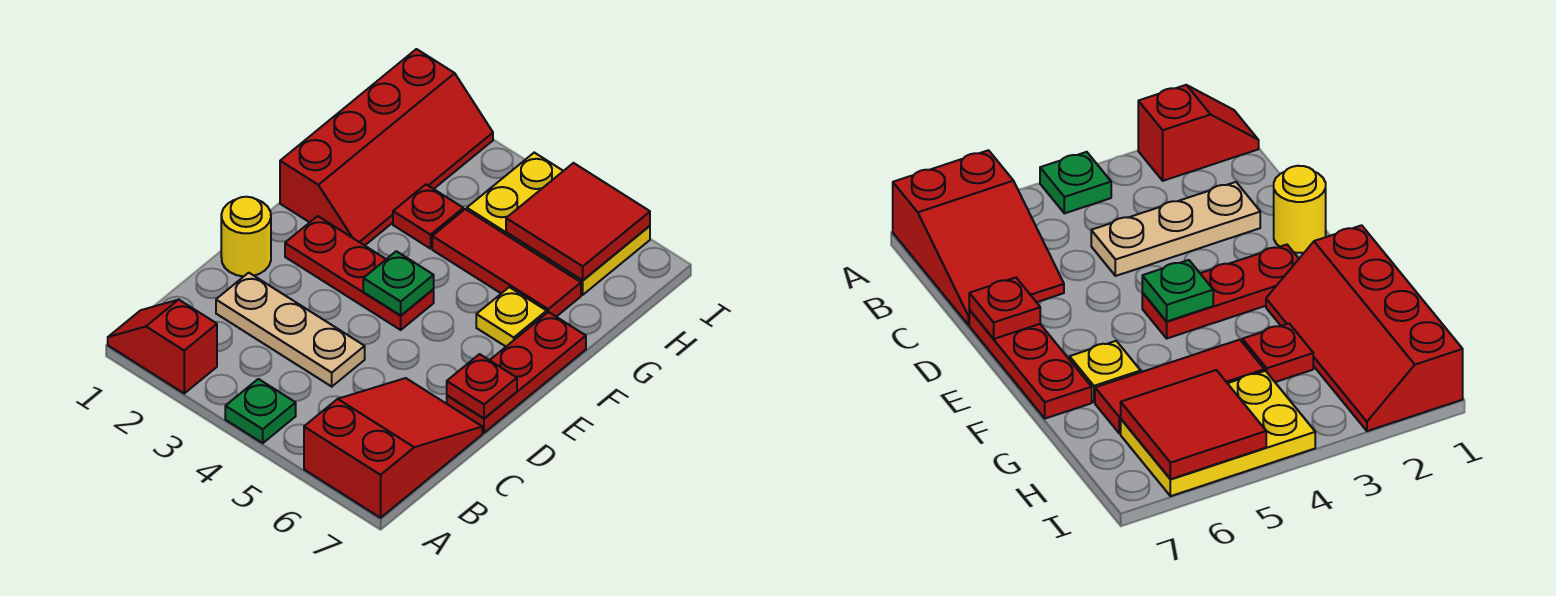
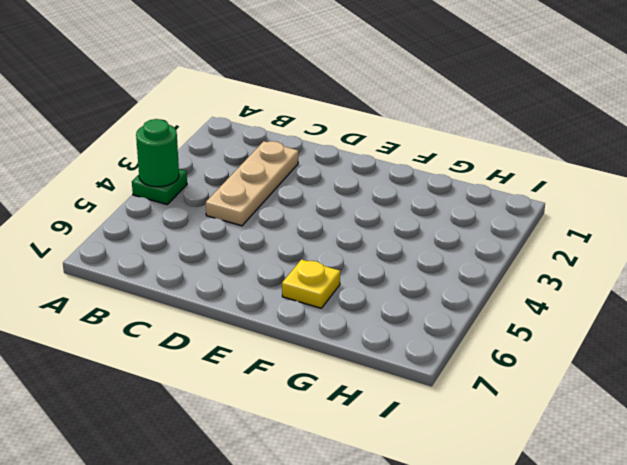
green 1x1 round brick [136,119,179,187] -> none
none -> red 1x2 slope [108,300,217,393]
none -> red 2x3 slope [304,378,482,518]
none -> yellow 1x1 round brick [221,197,271,277]

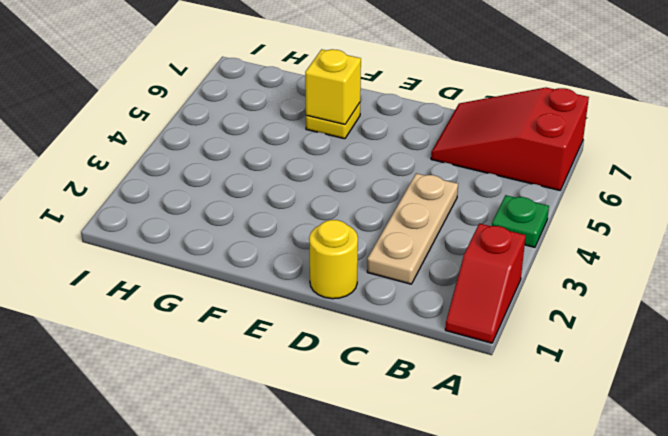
yellow 1x1 brick [305,49,361,124] -> none
none -> red 1x3 plate [447,312,586,433]
none -> red 1x3 plate [285,216,434,330]
none -> red 2x4 slope [280,49,493,246]

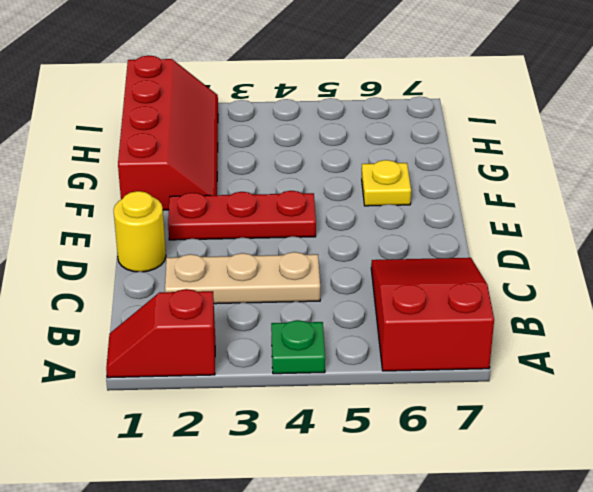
none -> red 1x3 plate [447,312,586,433]
none -> red 1x1 plate [393,184,463,249]
none -> red 1x3 tile [432,209,581,317]

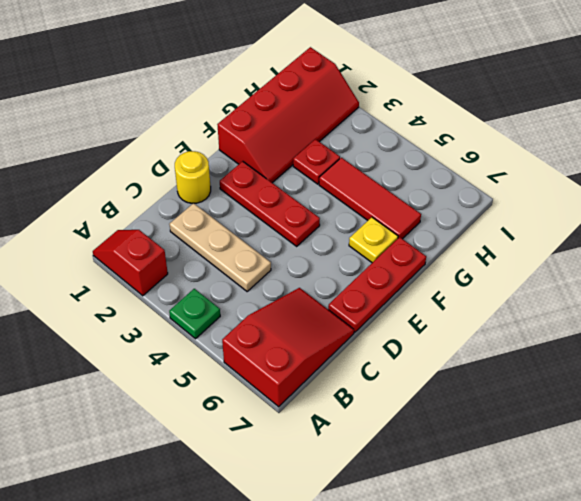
none -> yellow 2x3 plate [467,153,650,295]
none -> red 1x1 plate [447,354,517,418]
none -> green 1x1 plate [363,251,434,316]

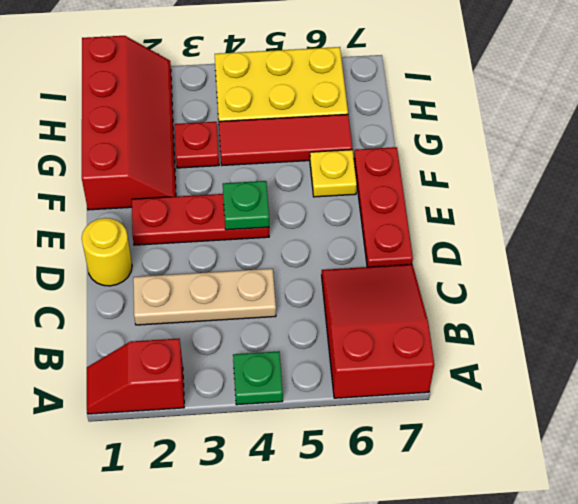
none -> red 1x1 plate [447,354,517,418]
none -> red 2x2 tile [506,163,650,280]

